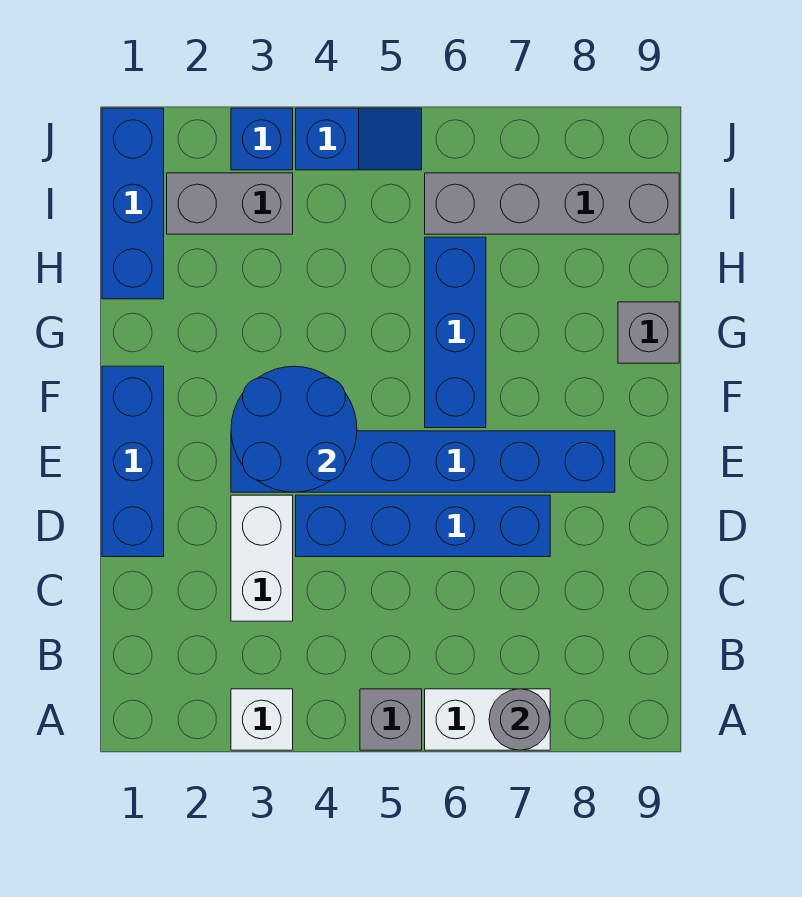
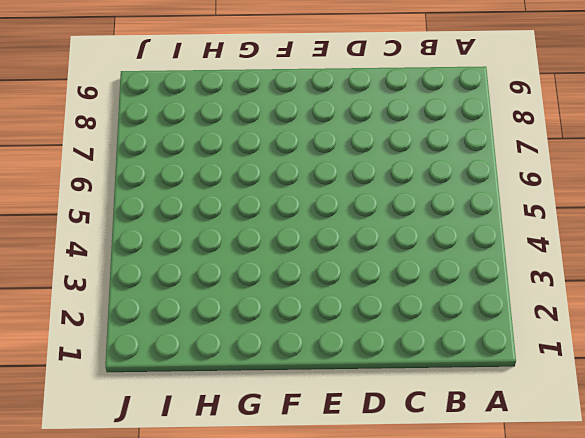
none -> white 1x1 brick [231,689,293,750]
none -> grey 1x1 brick [360,689,422,750]
none -> white 1x2 brick [425,689,550,750]

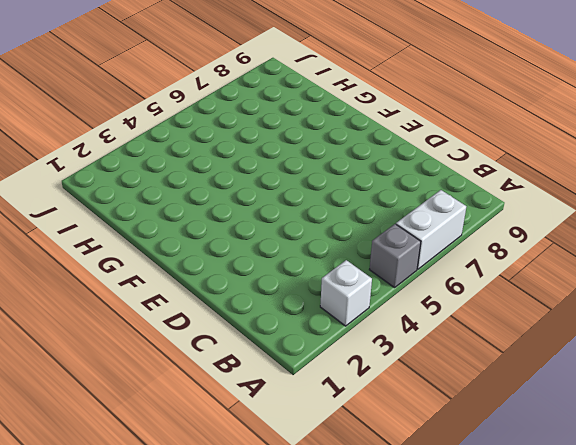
none -> white 1x2 brick [231,495,293,621]
none -> blue 1x3 brick [102,366,164,557]
none -> blue 1x4 brick [296,495,550,557]

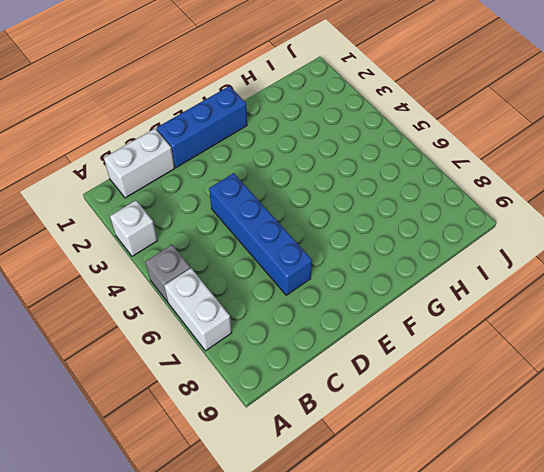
white 1x2 brick [104,129,175,198] -> white 1x2 brick moved to [231,495,293,621]
none -> blue 1x6 brick [231,431,615,492]
none -> blue 1x3 brick [425,237,486,428]
none -> grey 1x1 brick [618,302,679,363]

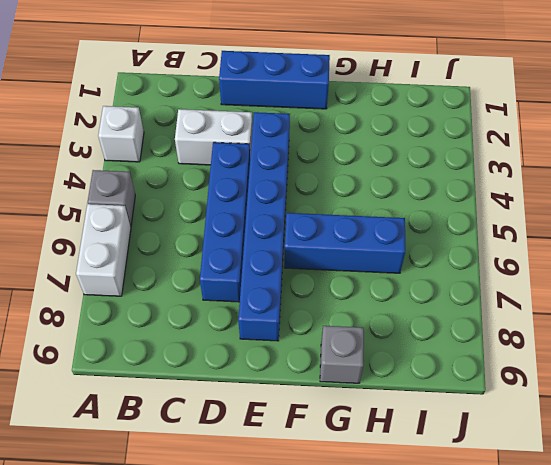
none -> blue 1x3 brick [102,108,164,299]
none -> grey 1x2 brick [167,173,293,234]
none -> grey 1x4 brick [425,173,679,234]

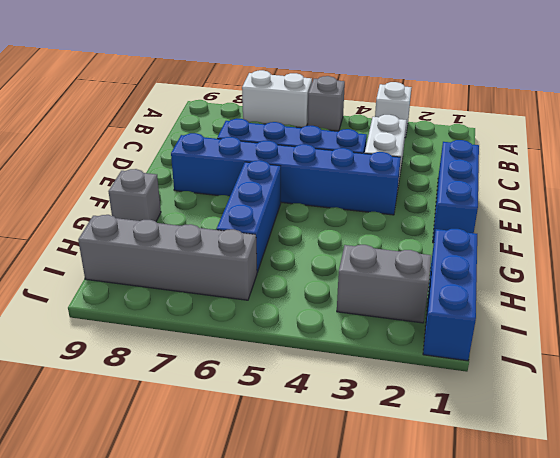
none -> blue 1x1 brick [231,108,293,170]
none -> blue 1x2 slope [296,108,422,170]
none -> grey 1x1 round brick [489,689,550,750]

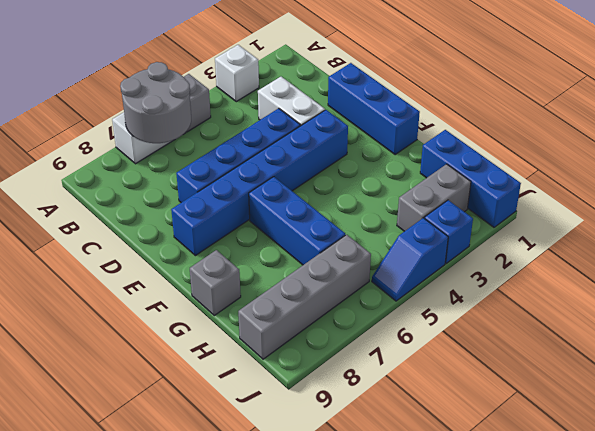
grey 2x2 round brick [120,62,191,143] -> grey 1x1 round brick [489,689,550,750]
none -> blue 2x2 round brick [231,366,357,492]

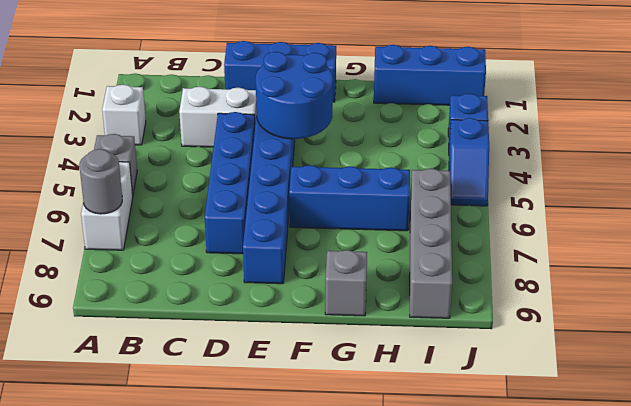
none -> grey 1x2 brick [167,173,293,234]

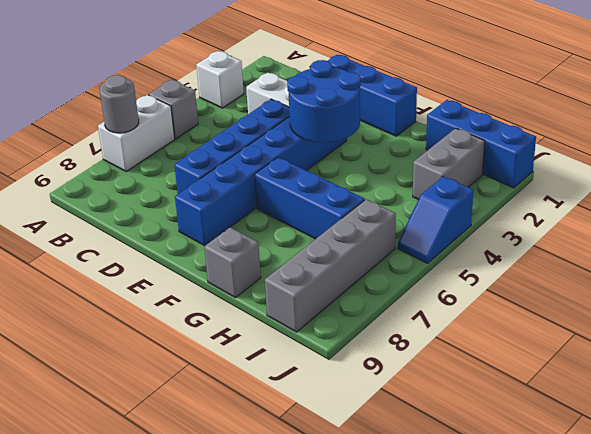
none -> blue 1x1 brick [231,108,293,170]

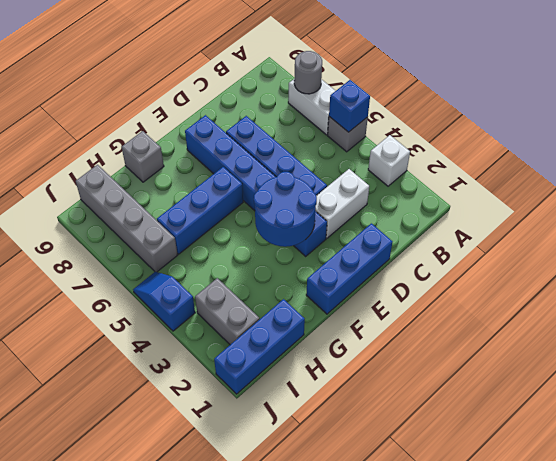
blue 1x1 brick [329,80,370,132] -> blue 1x1 brick moved to [231,108,293,170]

